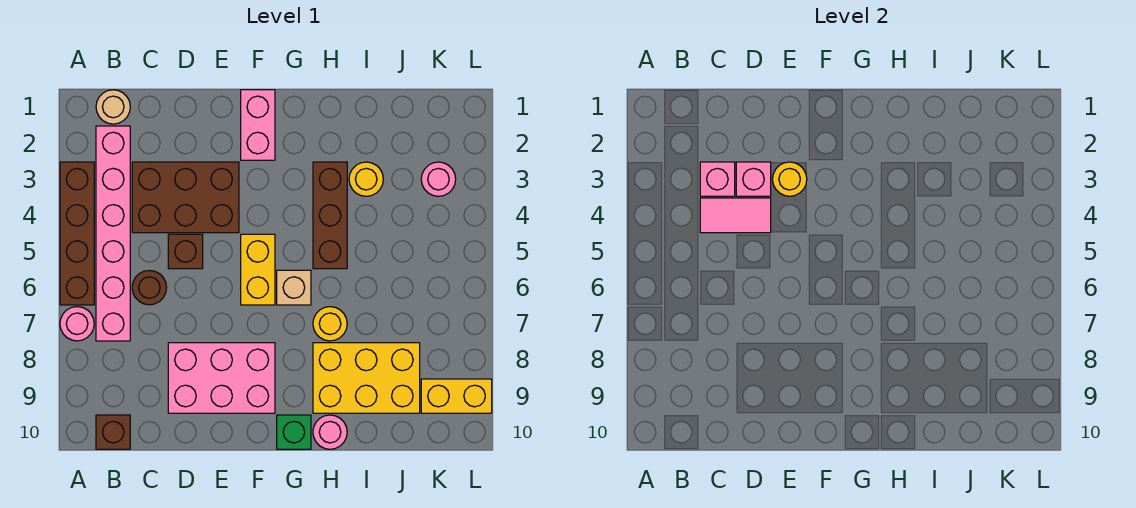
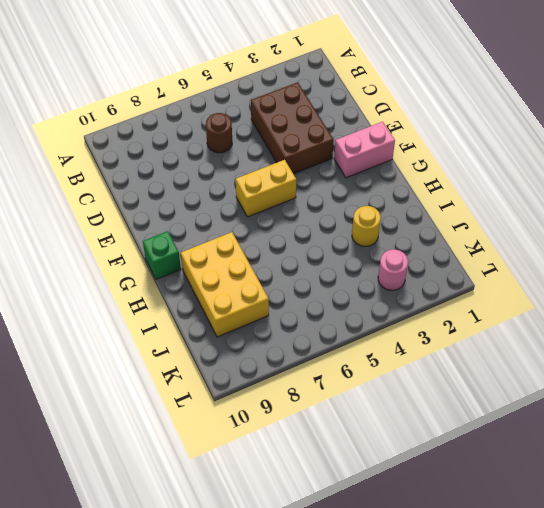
none -> brown 1x4 brick [60,162,94,305]
none -> pink 1x1 round brick [60,307,94,341]
none -> tan 1x1 round brick [96,90,130,124]

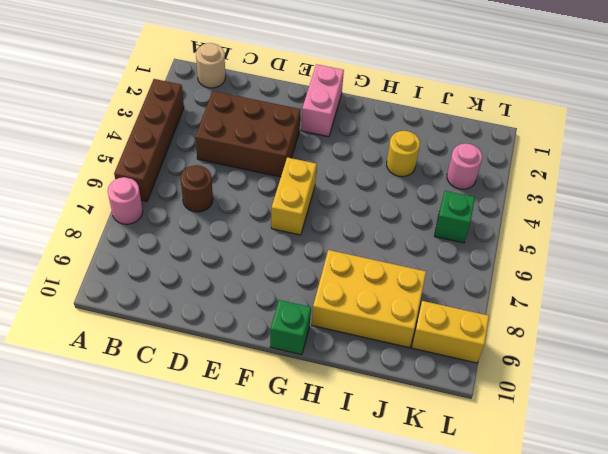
green 1x1 brick [435,191,475,243] -> none
none -> pink 1x6 brick [96,126,130,341]
none -> brown 1x1 brick [96,415,130,449]
none -> brown 1x1 brick [168,234,203,269]

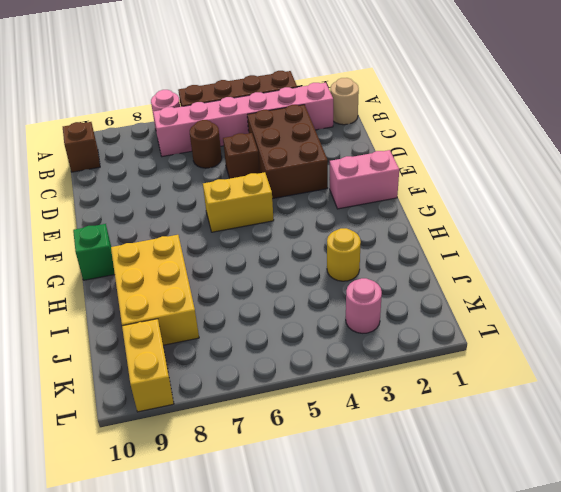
none -> pink 2x3 brick [168,343,275,413]
none -> tan 1x1 brick [277,270,311,305]
none -> brown 1x3 brick [313,162,347,269]

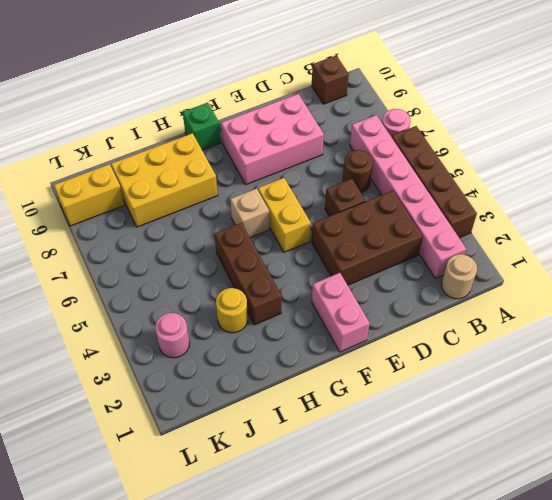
none -> yellow 1x1 round brick [313,307,347,341]
none -> pink 1x1 round brick [313,415,347,449]
none -> pink 1x1 brick [700,162,735,196]

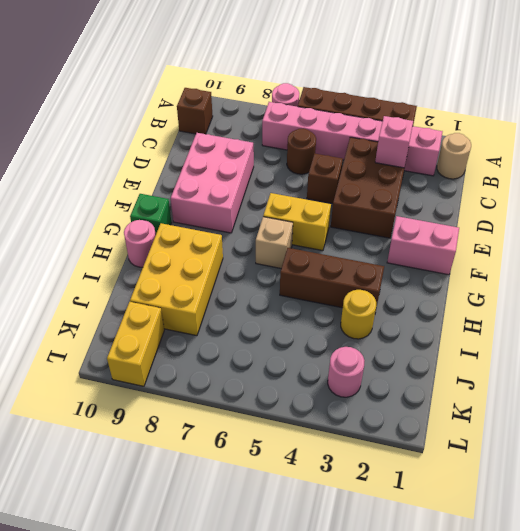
none -> yellow 1x1 round brick [313,307,347,341]
none -> pink 1x2 tile [700,198,771,233]
none -> pink 1x1 brick [736,162,771,196]

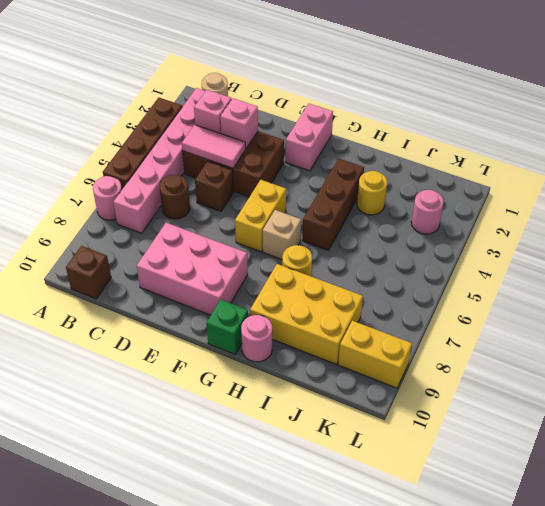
none -> yellow 1x1 round brick [772,162,807,196]

